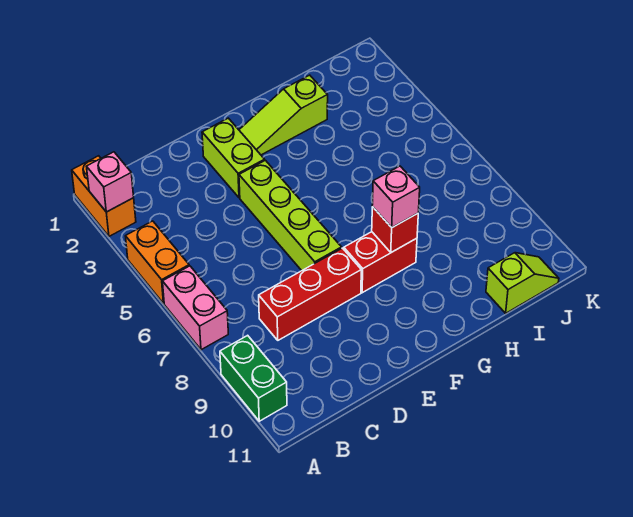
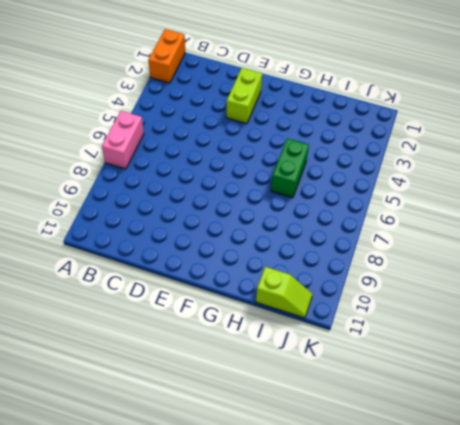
green 1x2 brick [271,138,309,198] -> green 1x2 brick moved to [220,335,287,421]
none -> orange 1x2 brick [126,221,189,304]
none -> red 1x3 brick [259,248,361,340]
none -> lime 1x4 brick [239,160,342,271]

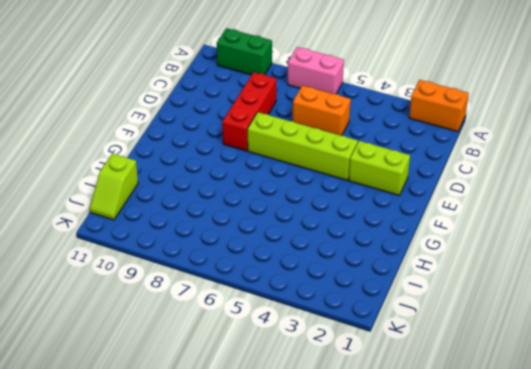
orange 1x2 brick [293,86,351,136] -> orange 1x2 brick moved to [126,221,189,304]
none -> lime 1x3 slope [239,75,328,155]
none -> red 1x2 brick [344,232,417,293]
none -> pink 1x1 brick [87,152,134,212]

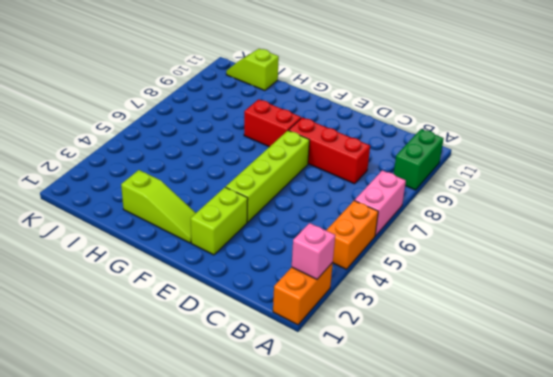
none -> red 1x1 brick [372,207,418,252]
none -> pink 1x1 brick [372,166,420,227]

